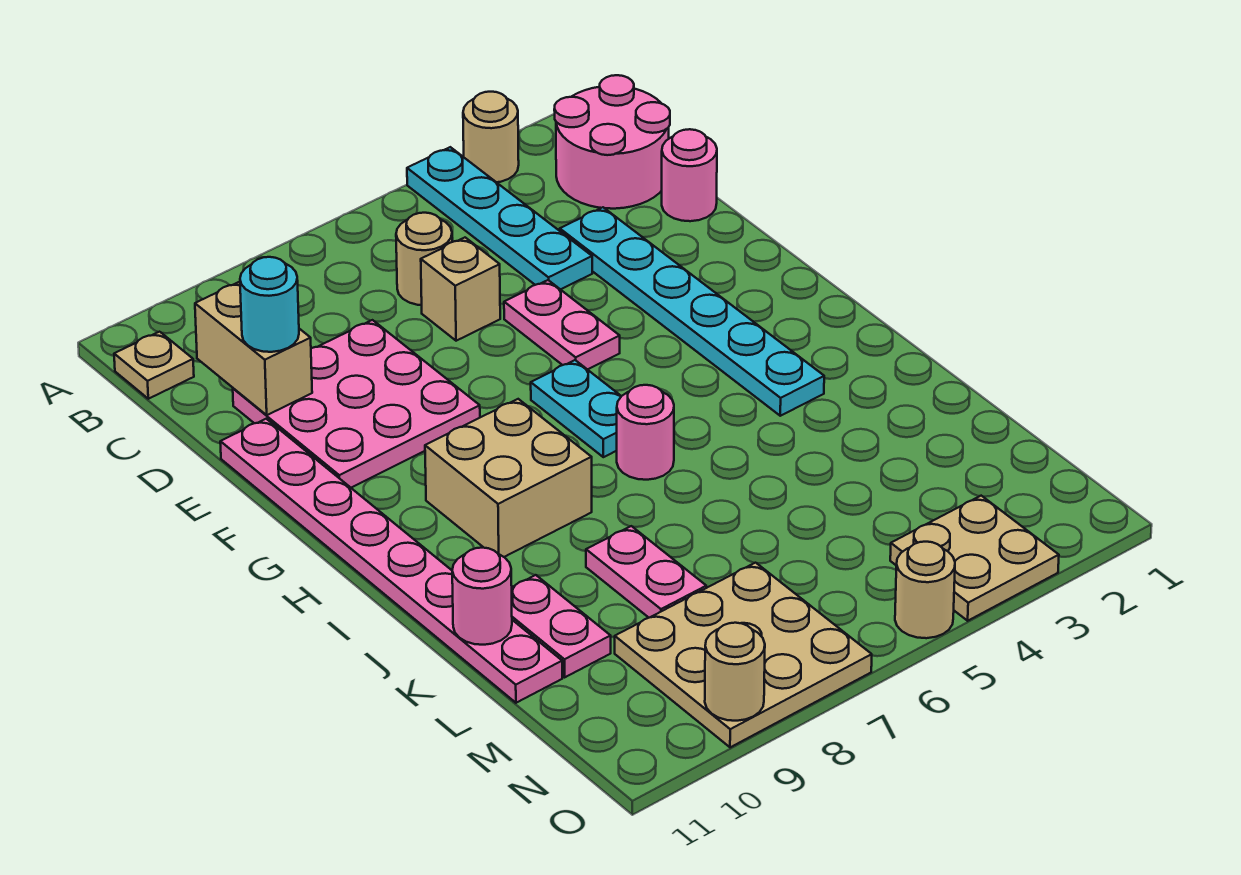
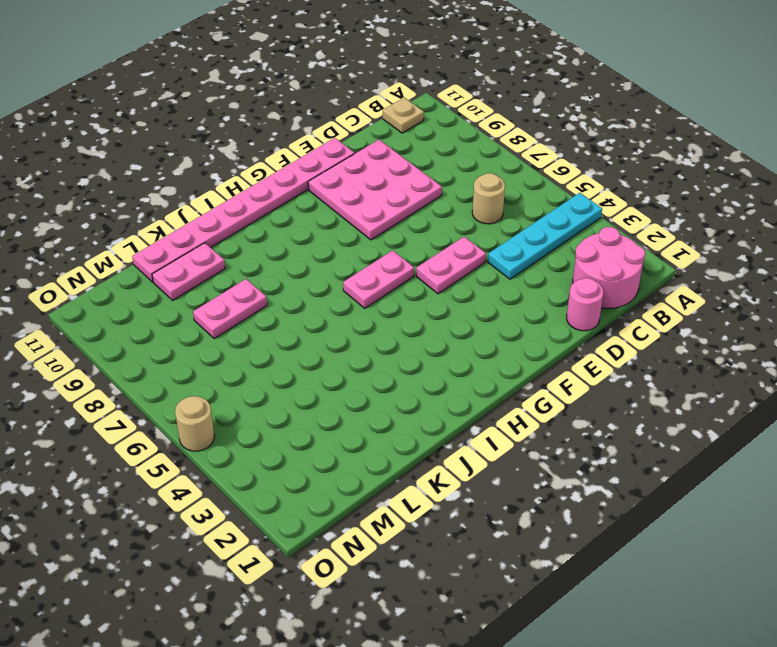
pink 1x2 plate [343,250,414,308] -> cyan 1x2 plate [531,360,621,457]
none -> tan 1x1 round brick [463,92,519,182]
none -> cyan 1x6 plate [560,207,824,416]
none -> tan 1x1 brick [421,238,500,341]

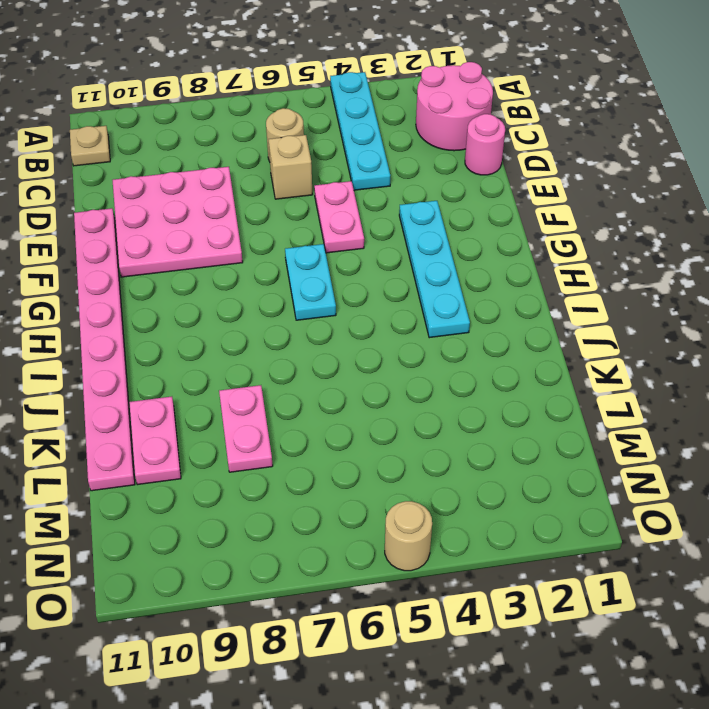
cyan 1x4 plate [399,201,470,338] -> cyan 1x6 plate [560,207,824,416]
none -> tan 1x1 round brick [463,92,519,182]
none -> tan 2x2 brick [425,399,592,557]
none -> pink 1x1 round brick [617,385,674,480]

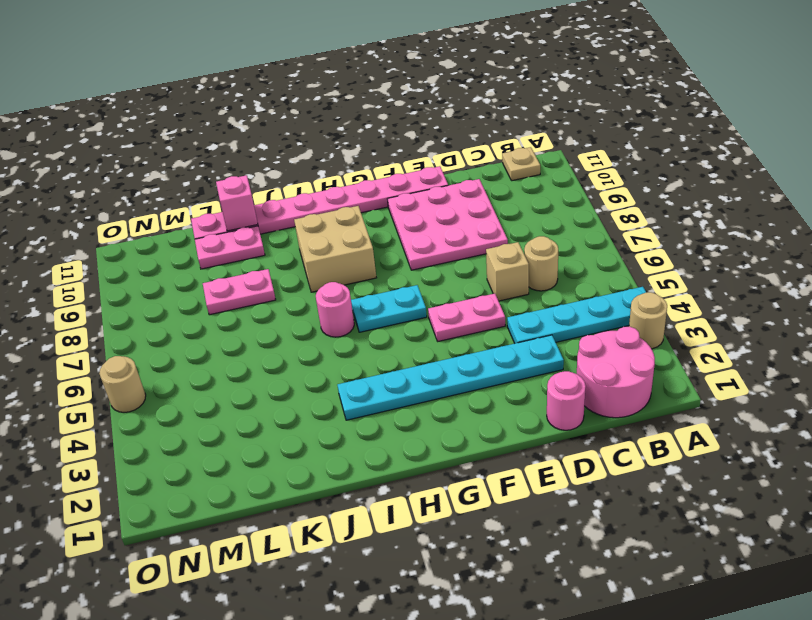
pink 1x1 brick [216,175,258,231] -> pink 1x1 round brick [452,548,512,645]
none -> tan 3x3 plate [615,563,872,747]
none -> tan 2x2 plate [890,496,1059,621]
none -> tan 1x2 brick [195,282,312,415]

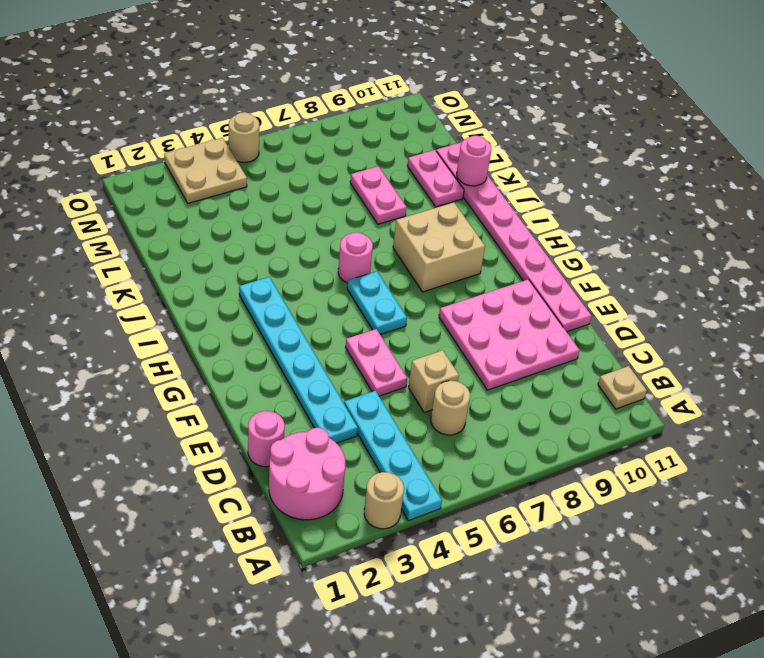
none -> tan 3x3 plate [615,563,872,747]
none -> tan 1x2 brick [195,282,312,415]
none -> tan 1x1 round brick [705,623,765,721]

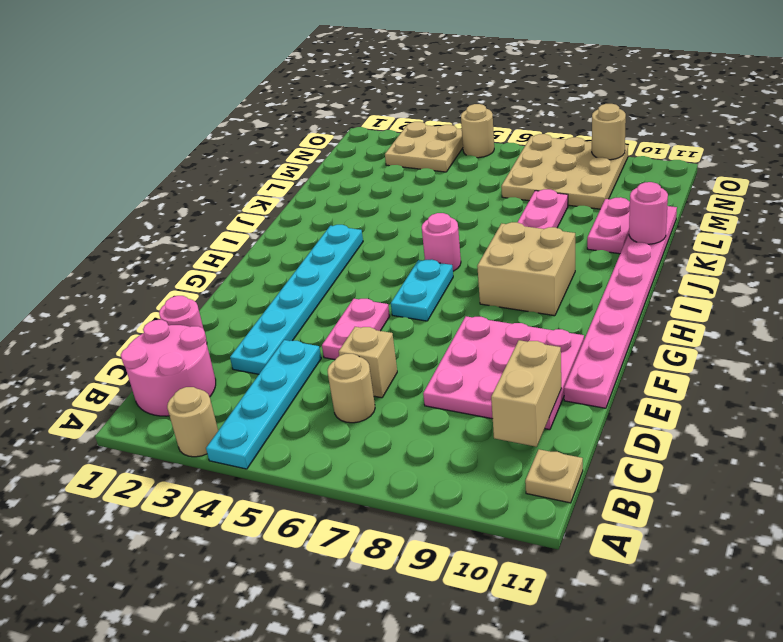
none -> cyan 1x1 round brick [240,257,299,352]

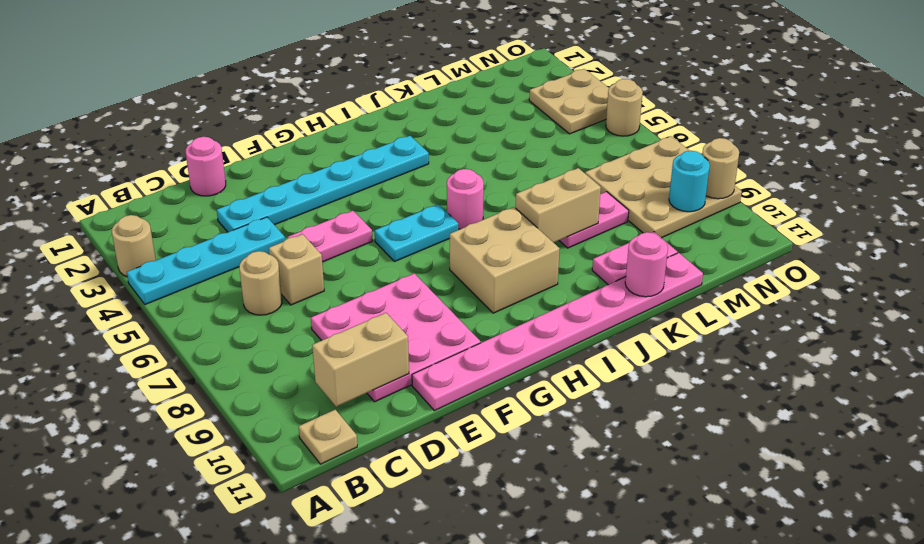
tan 1x2 brick [516,168,601,243] -> none
cyan 1x1 round brick [669,151,710,212] -> cyan 1x1 round brick moved to [240,257,299,352]
none -> pink 2x2 round brick [554,75,670,209]

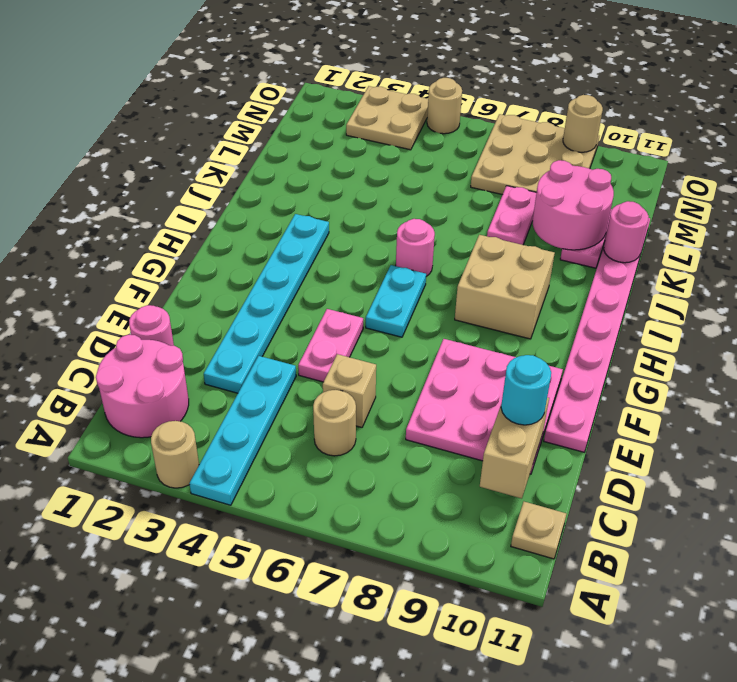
pink 2x2 round brick [533,160,614,250] -> none

